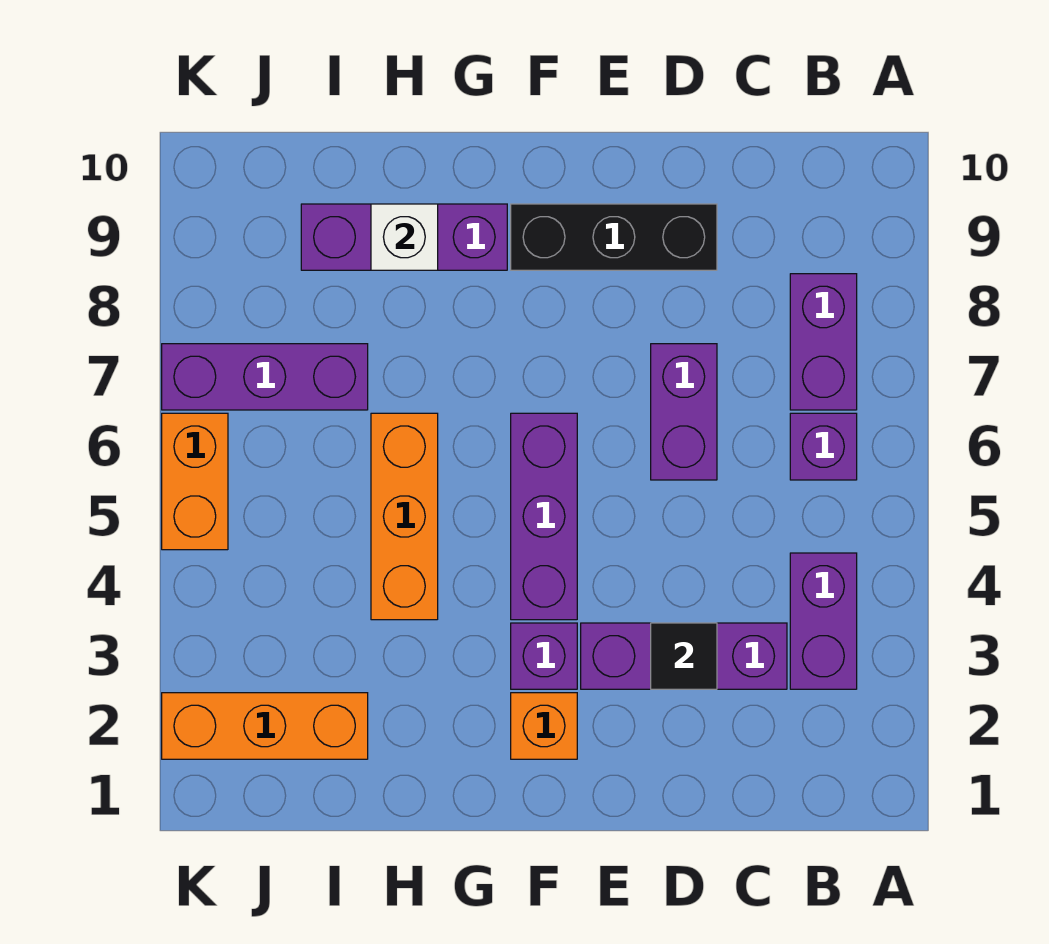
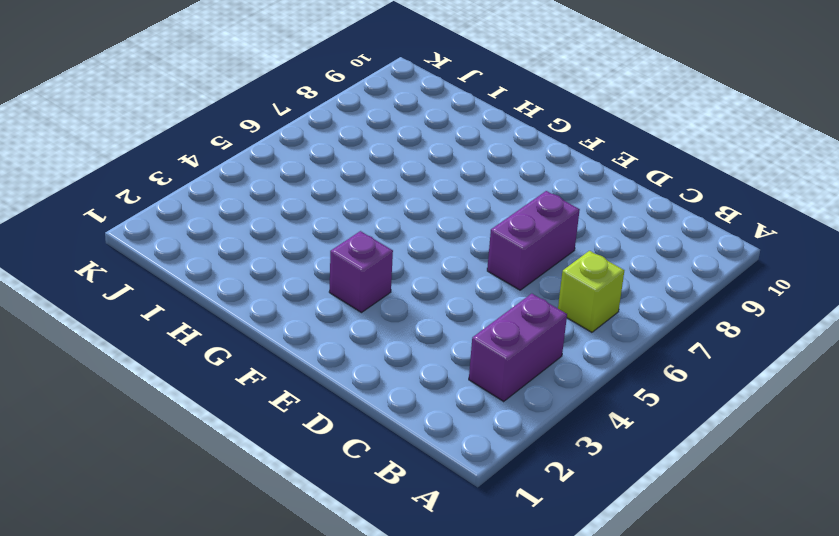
lime 1x1 brick [558,251,624,332] -> purple 1x1 brick [790,413,857,480]
none -> purple 1x2 brick [790,274,857,410]
none -> purple 1x3 brick [581,623,787,689]
none -> black 1x3 brick [511,204,717,270]

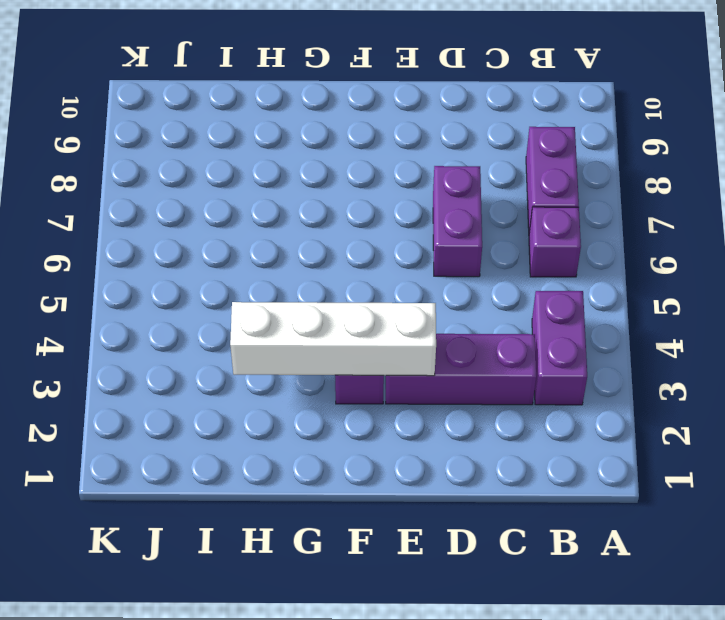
white 1x4 brick [230,302,436,376] -> none
none -> black 1x3 brick [511,204,717,270]
none -> orange 1x1 brick [511,693,577,759]
none -> purple 1x3 brick [511,413,577,620]

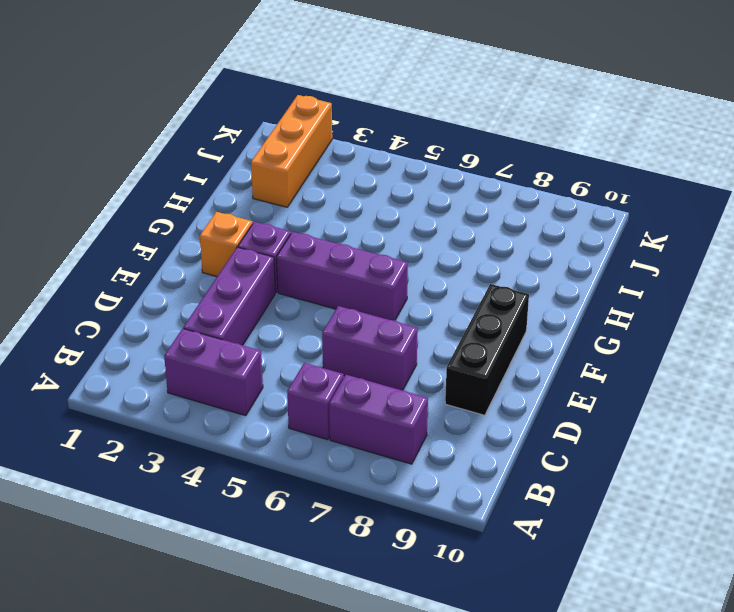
none -> purple 1x3 brick [301,204,507,270]
none -> orange 1x3 brick [371,413,438,620]
none -> purple 1x3 brick [162,344,368,410]

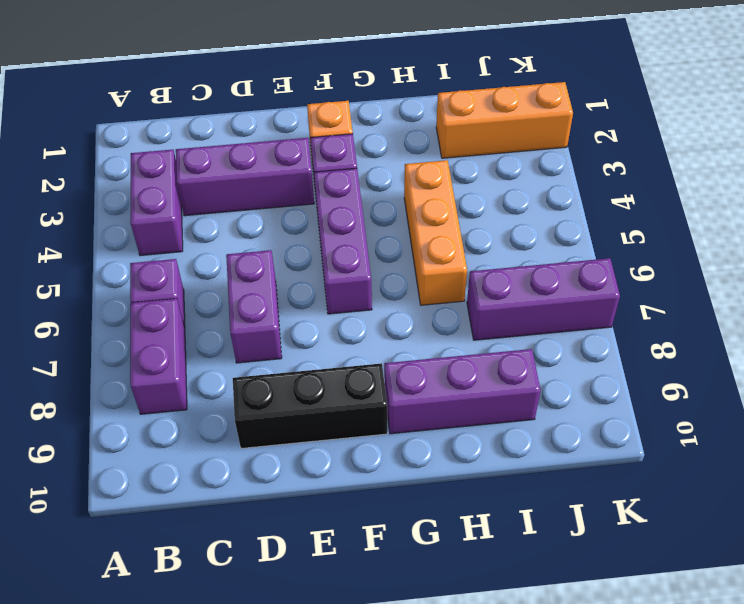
none -> orange 1x2 brick [162,413,228,550]
none -> black 1x1 tile [651,623,717,689]
none -> white 1x1 brick [371,204,438,270]

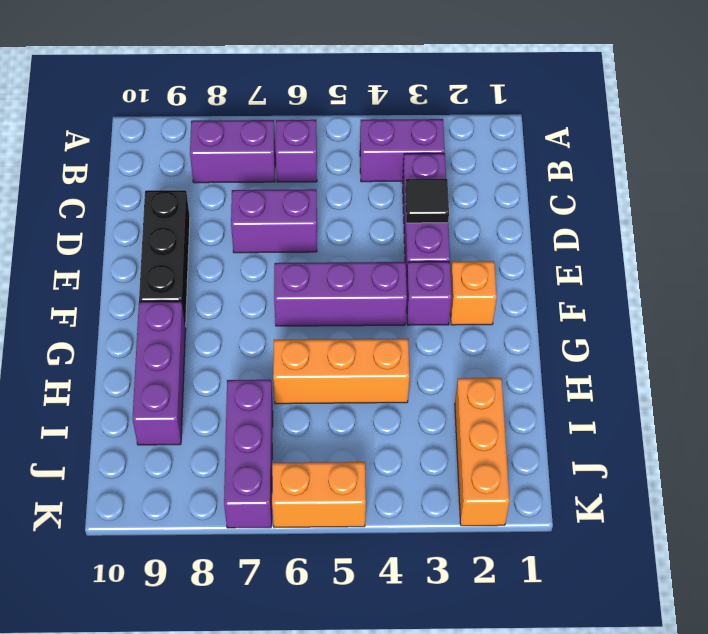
none -> white 1x1 brick [371,204,438,270]

